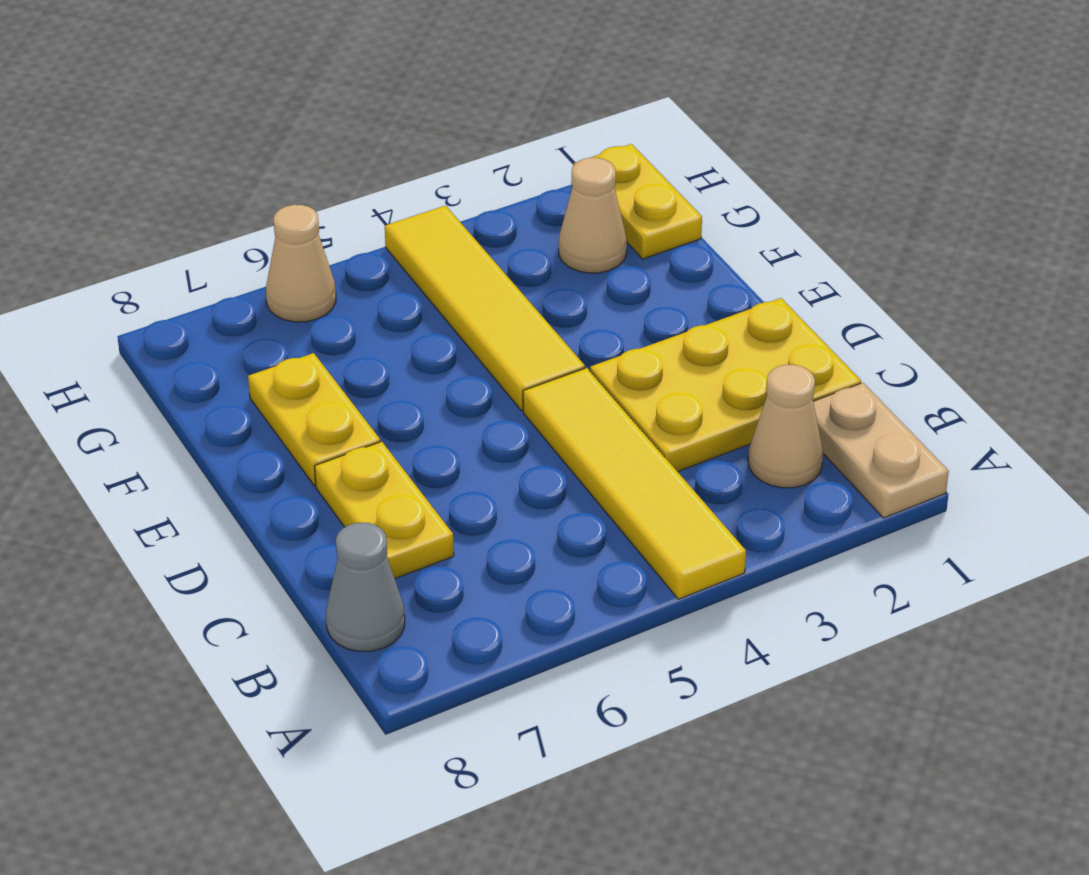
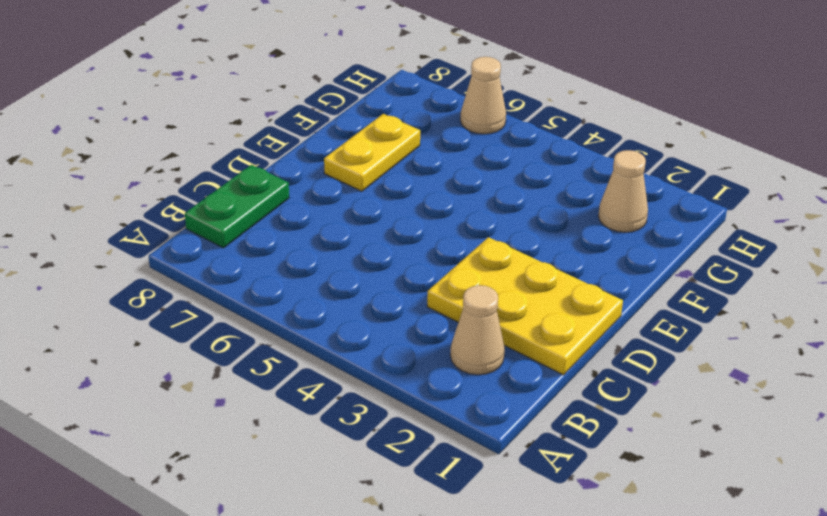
green 1x2 plate [185,165,289,248] -> grey 1x1 cone [326,523,405,652]
none -> tan 1x2 plate [813,383,949,518]
none -> yellow 1x4 tile [523,368,746,599]

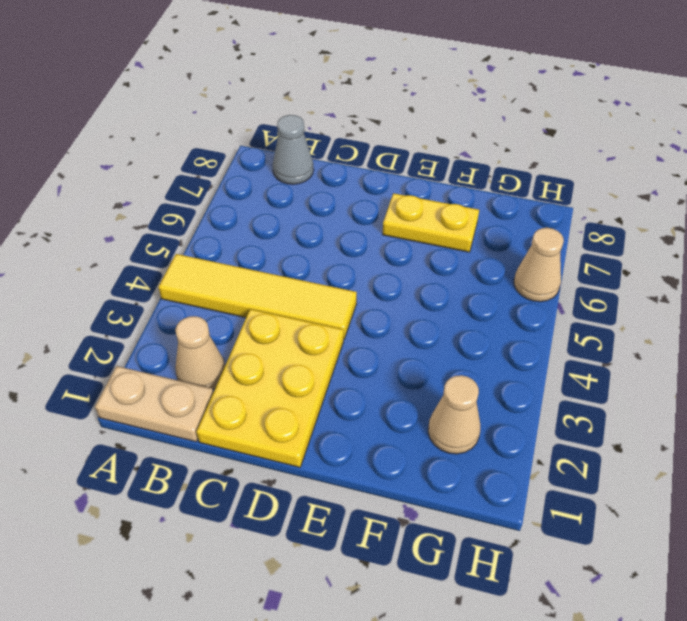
none -> yellow 1x2 plate [315,442,454,579]
none -> yellow 1x4 tile [385,206,585,411]

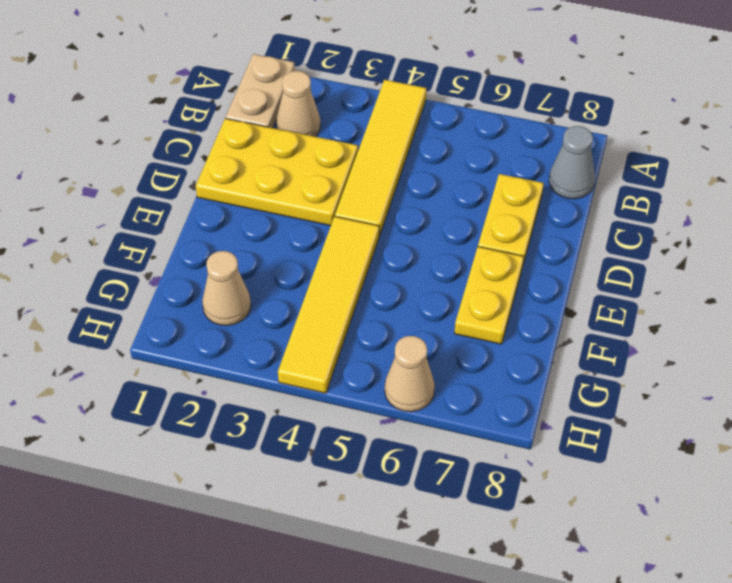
none -> yellow 1x2 plate [574,144,702,259]

